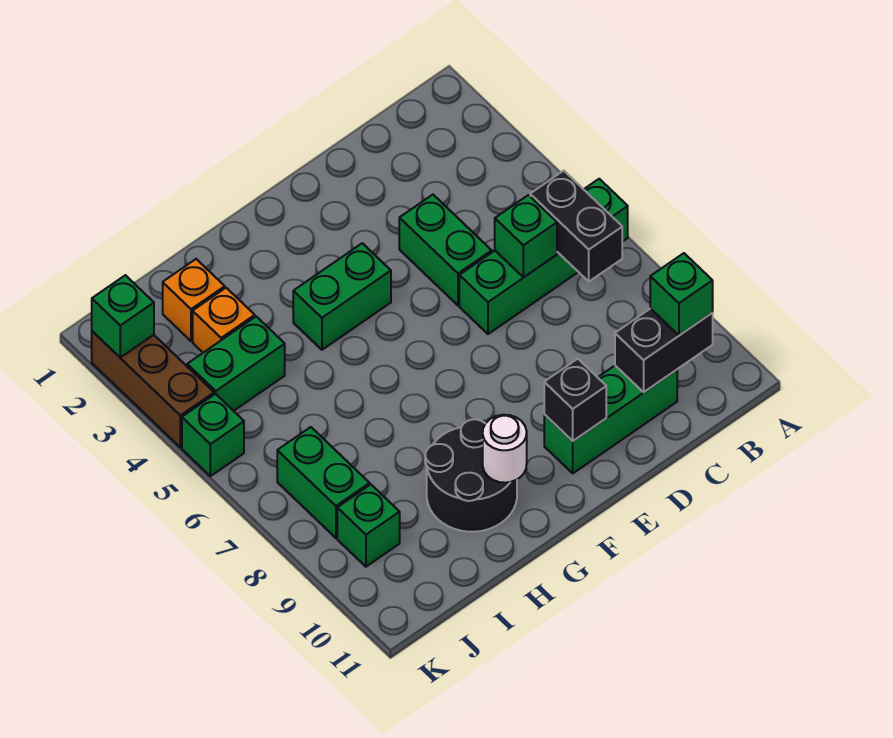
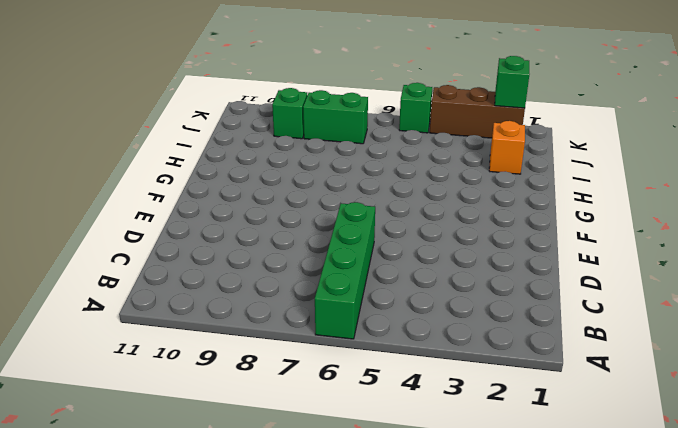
none -> green 1x3 brick [544,366,677,473]
none -> green 1x2 brick [399,195,492,305]
none -> green 1x2 brick [293,243,391,350]

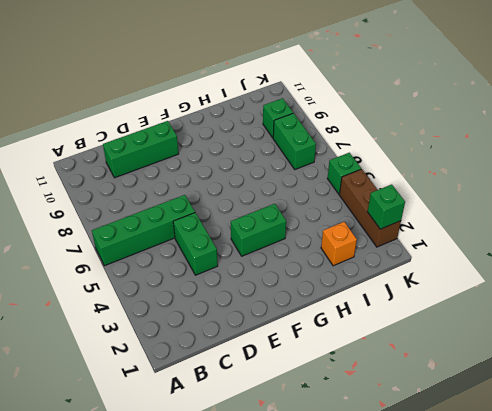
none -> black 2x2 round brick [425,419,517,532]
none -> orange 1x1 brick [193,288,255,353]
none -> green 1x2 brick [187,316,285,411]

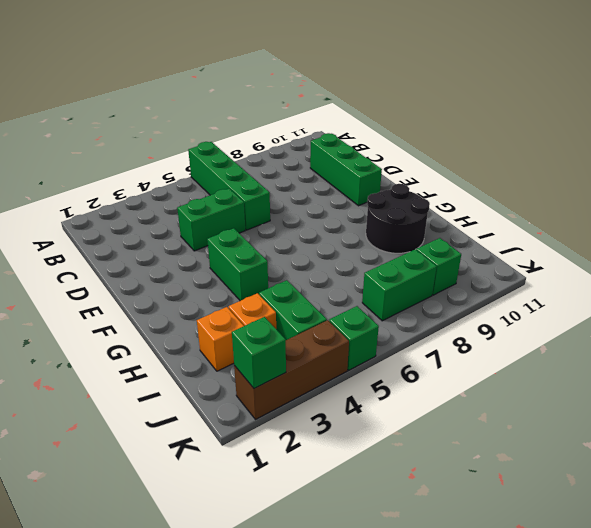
none -> black 1x2 brick [530,171,622,282]
none -> black 1x2 brick [615,308,713,392]
none -> green 1x1 brick [495,195,557,277]

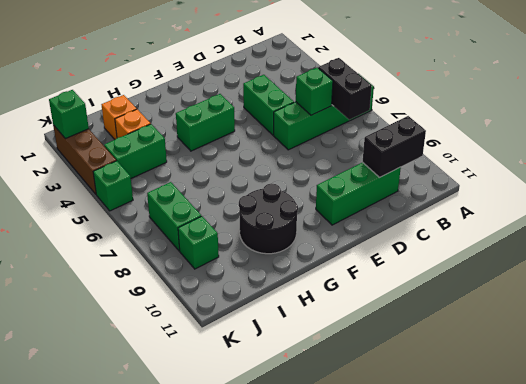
none -> black 1x1 brick [544,359,606,441]
none -> white 1x1 round brick [483,415,527,483]
none -> green 1x1 brick [650,253,713,335]

